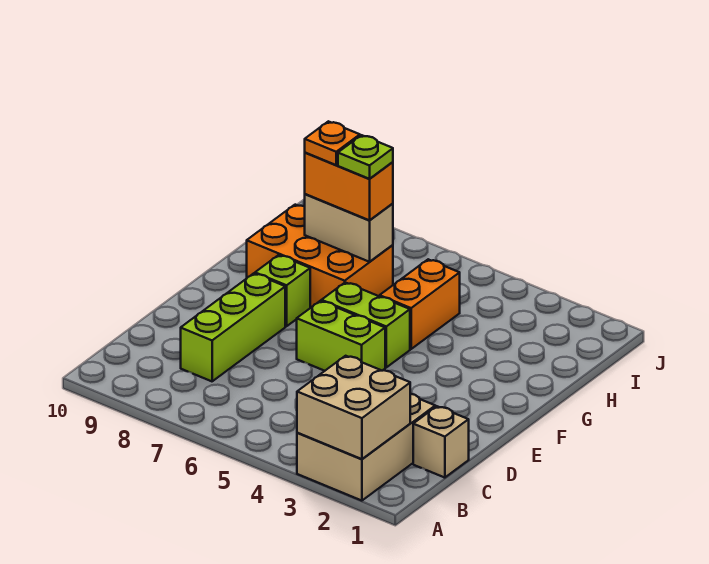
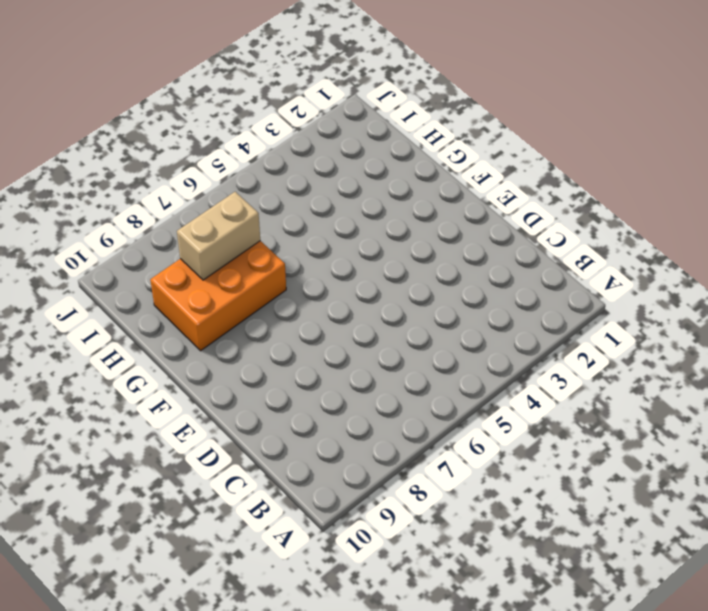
none -> tan 2x3 brick [297,394,435,501]
none -> tan 1x1 brick [413,406,469,478]
none -> lime 1x3 brick [181,273,285,381]

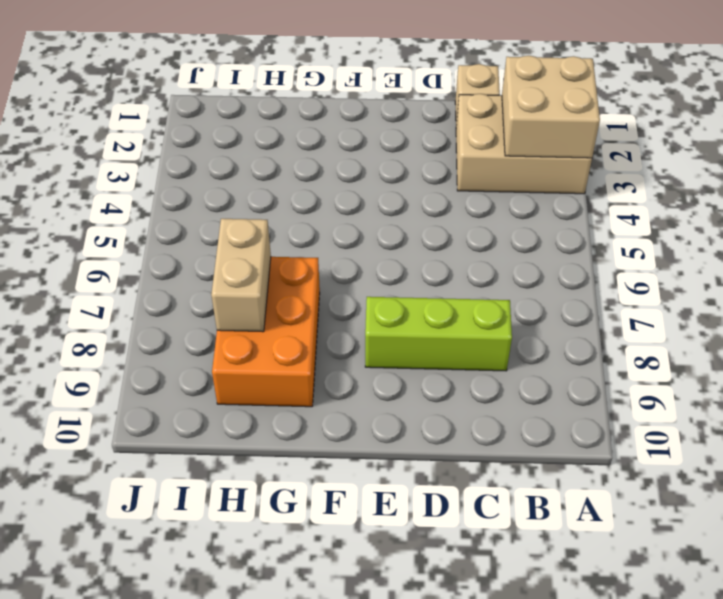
none -> lime 1x2 brick [297,301,385,371]
none -> lime 1x2 brick [321,282,410,367]
none -> lime 1x1 brick [255,255,310,326]

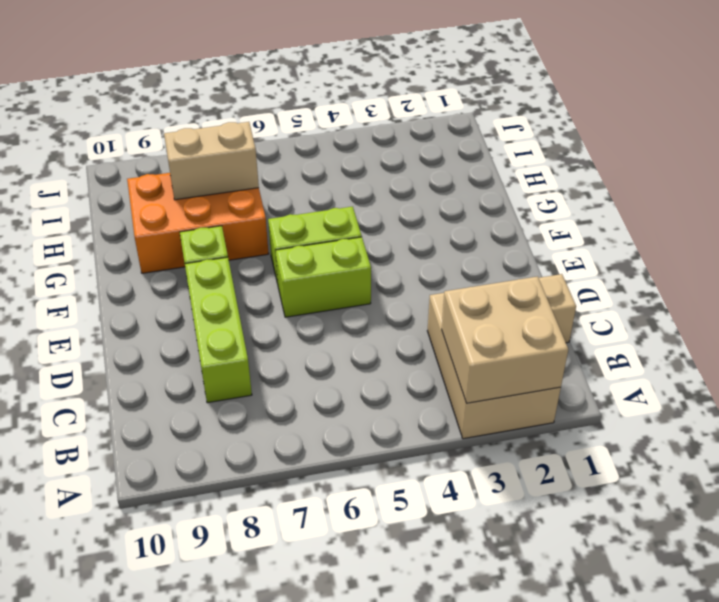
none -> orange 1x2 brick [380,259,460,349]
none -> orange 1x2 brick [305,153,393,221]
none -> lime 1x1 plate [338,135,393,179]

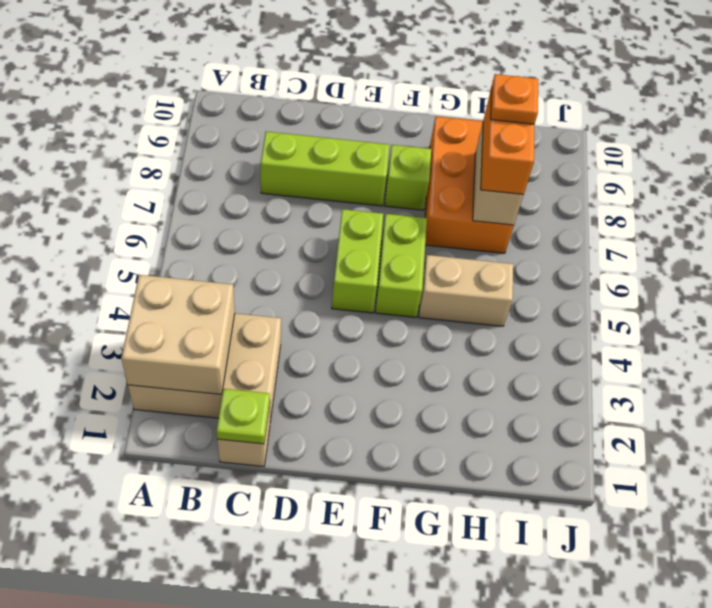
lime 1x1 plate [217,389,270,444] -> lime 1x1 plate moved to [338,135,393,179]
tan 1x2 brick [419,255,513,326] -> orange 1x2 brick [380,259,460,349]

